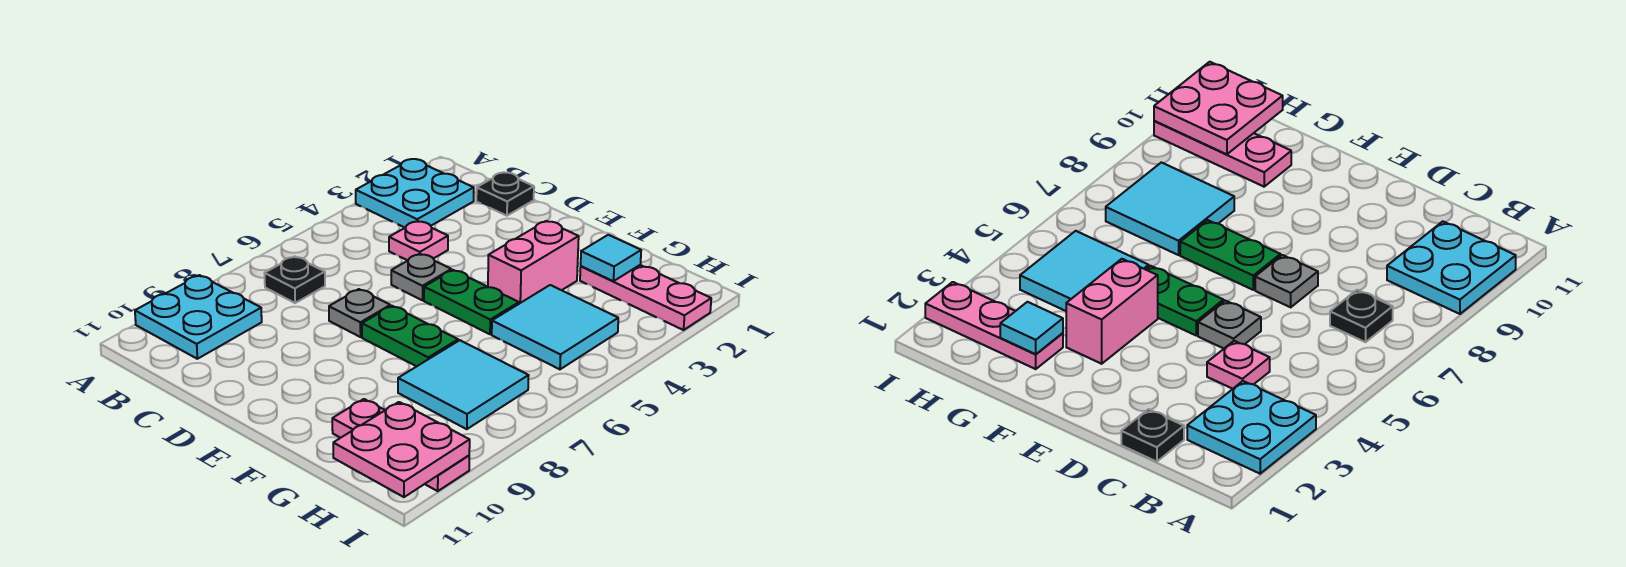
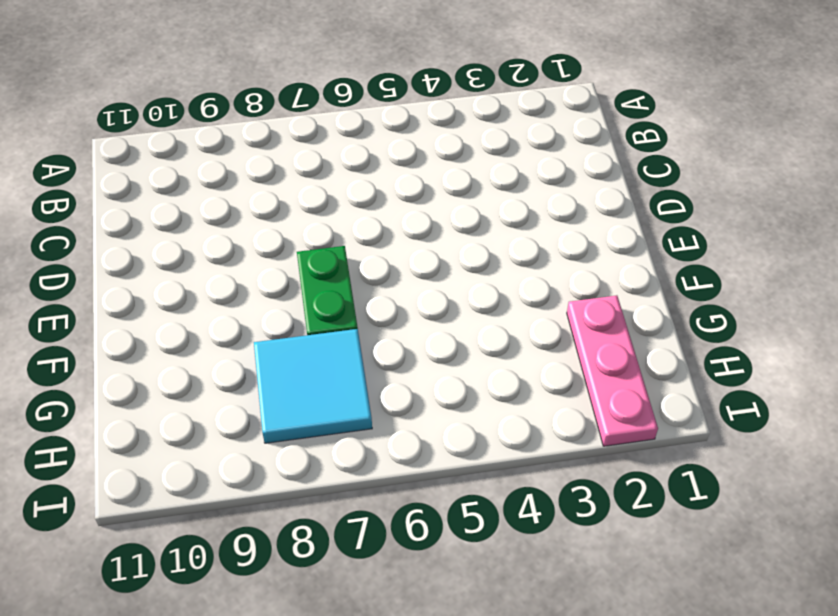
none -> cyan 2x2 plate [356,159,474,228]
none -> cyan 2x2 plate [135,275,262,359]
none -> black 1x1 plate [264,256,325,303]

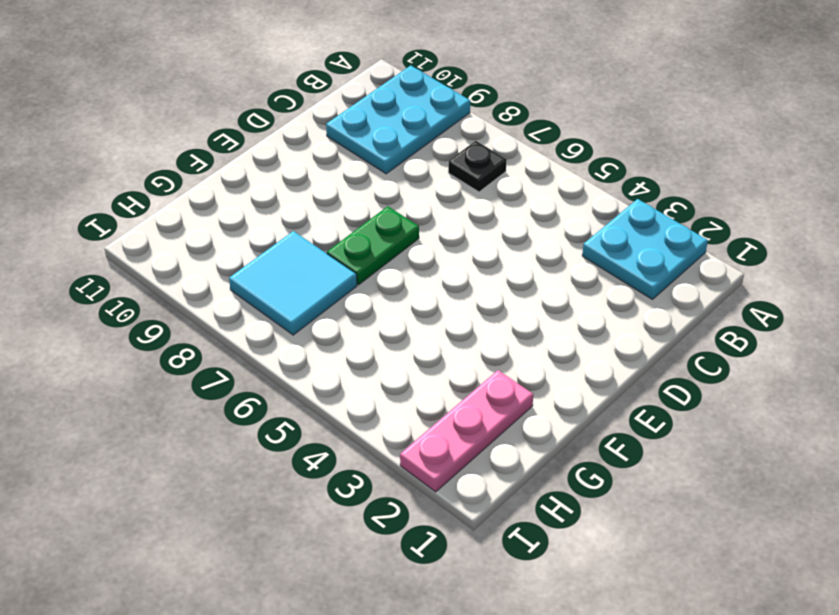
cyan 2x3 plate [326,65,470,174] -> cyan 2x2 plate [135,275,262,359]
none -> black 1x1 plate [476,172,534,216]
none -> pink 1x1 plate [389,221,448,261]
none -> grey 1x1 plate [391,254,451,300]

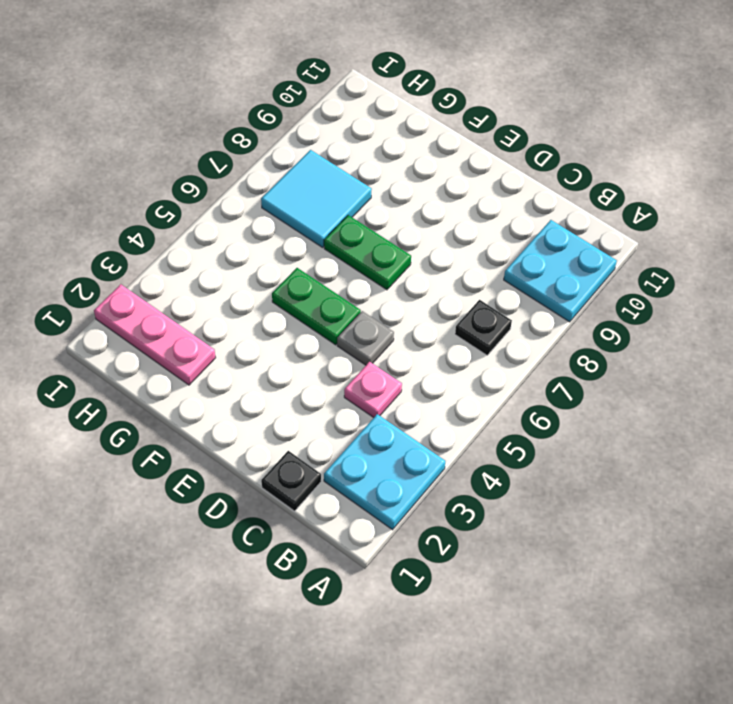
none -> grey 1x1 plate [329,289,390,337]
none -> pink 1x2 brick [488,221,579,304]
none -> cyan 2x2 tile [492,285,618,369]

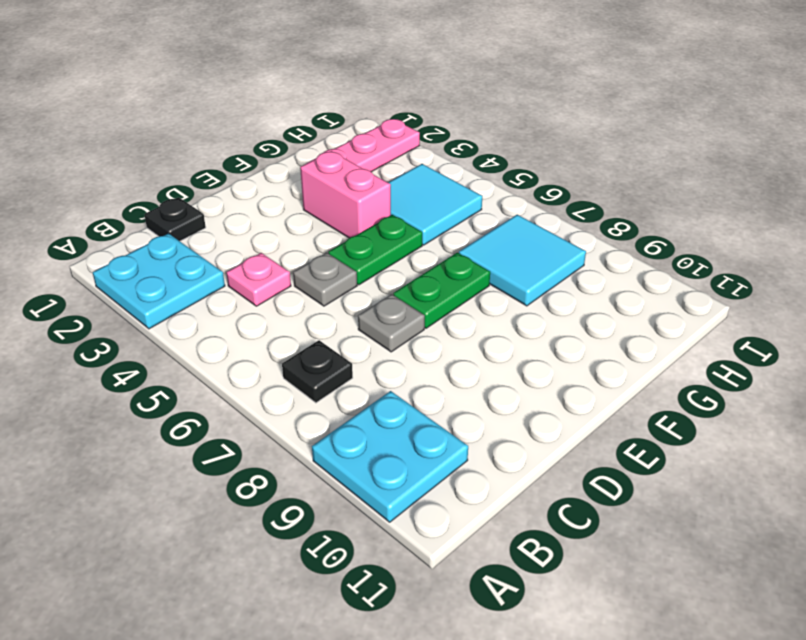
none -> pink 1x3 plate [332,399,469,491]
none -> cyan 1x1 tile [581,235,641,281]
none -> pink 2x2 plate [333,402,470,497]

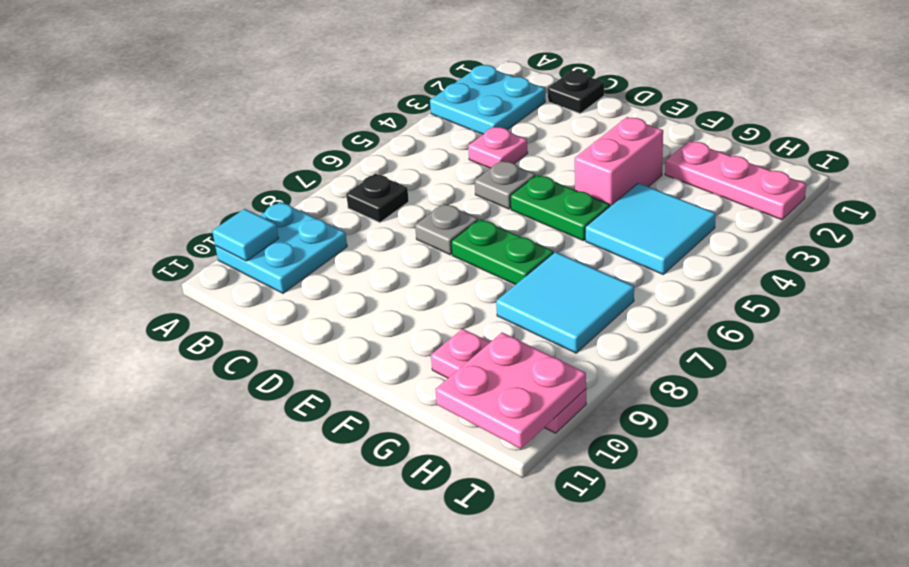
cyan 1x1 tile [212,209,279,261] -> cyan 1x1 tile moved to [581,235,641,281]

